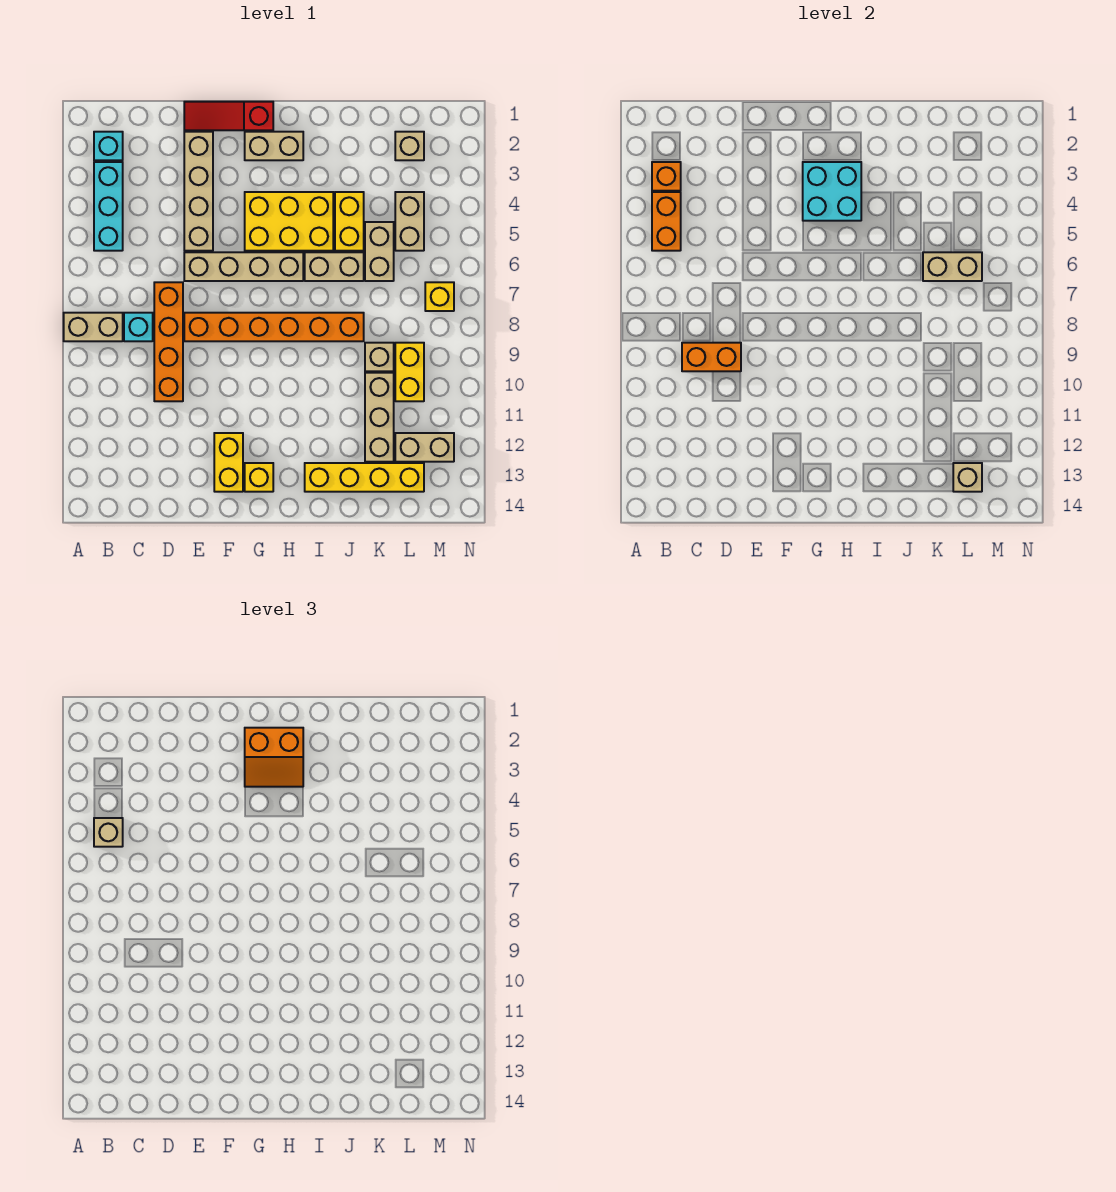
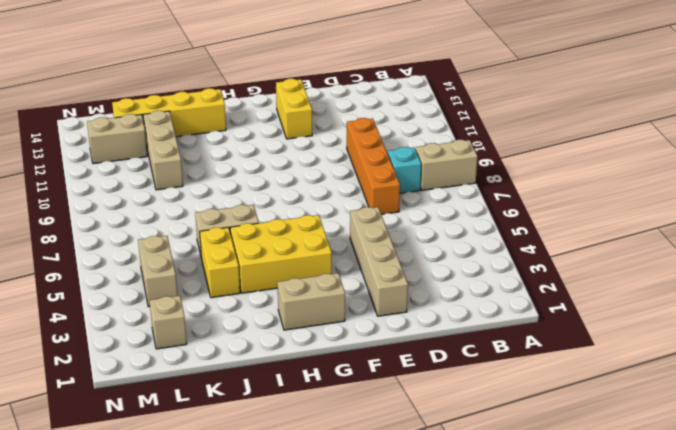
none -> cyan 1x1 brick [94,132,123,160]
none -> cyan 1x3 brick [94,162,123,251]
none -> red 1x3 slope [184,102,273,130]
none -> tan 1x4 brick [184,252,303,281]

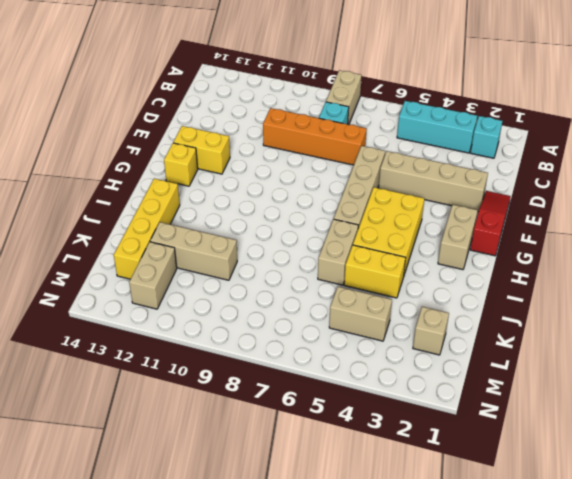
none -> orange 1x6 brick [184,313,364,341]
none -> tan 1x2 brick [365,222,394,281]
none -> tan 1x1 brick [365,343,394,371]
none -> yellow 1x2 brick [395,343,424,401]

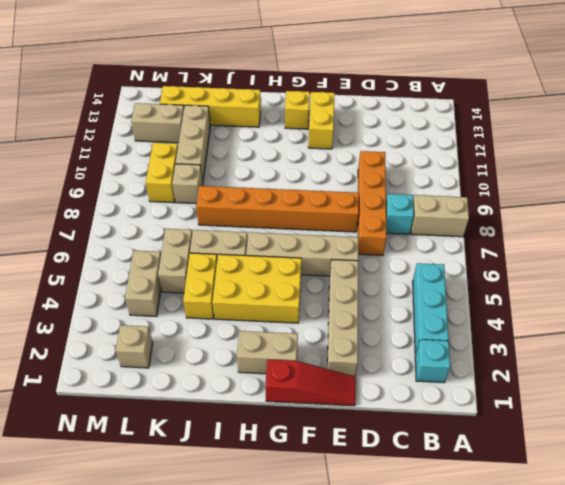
none -> yellow 1x1 brick [425,282,454,311]
none -> orange 1x1 brick [652,162,681,191]
none -> orange 1x2 brick [652,192,681,251]
none -> orange 1x2 brick [682,343,741,371]

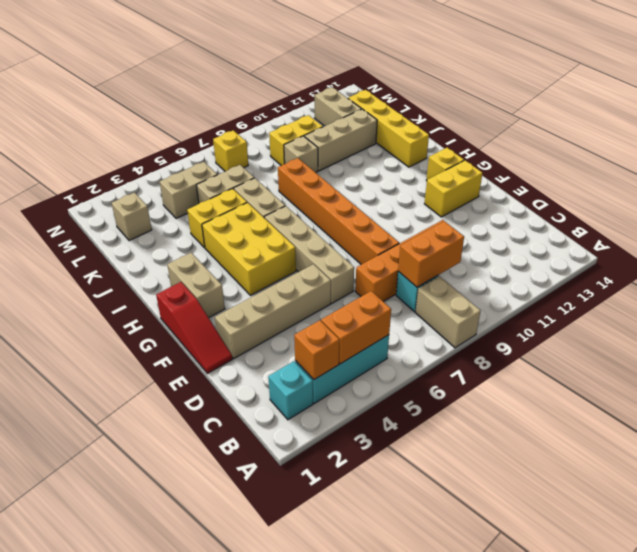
orange 1x2 brick [398,221,464,287] -> orange 1x2 brick turned to [682,343,741,371]
none -> cyan 2x2 brick [803,162,861,221]
none -> tan 1x2 brick [923,252,982,281]
none -> tan 1x1 brick [953,463,982,492]
none -> tan 1x1 brick [94,818,123,847]

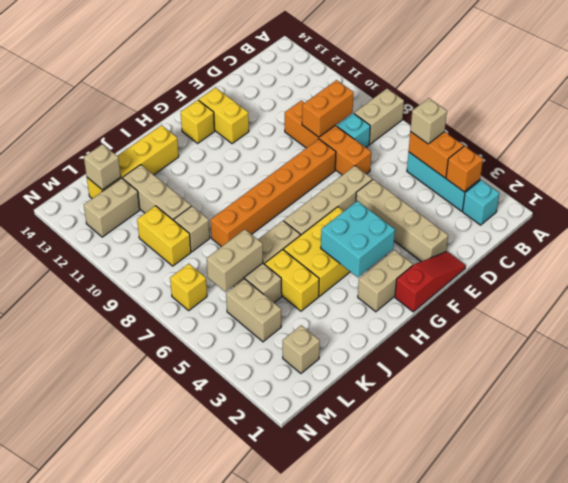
none -> orange 2x2 slope [245,728,303,787]

